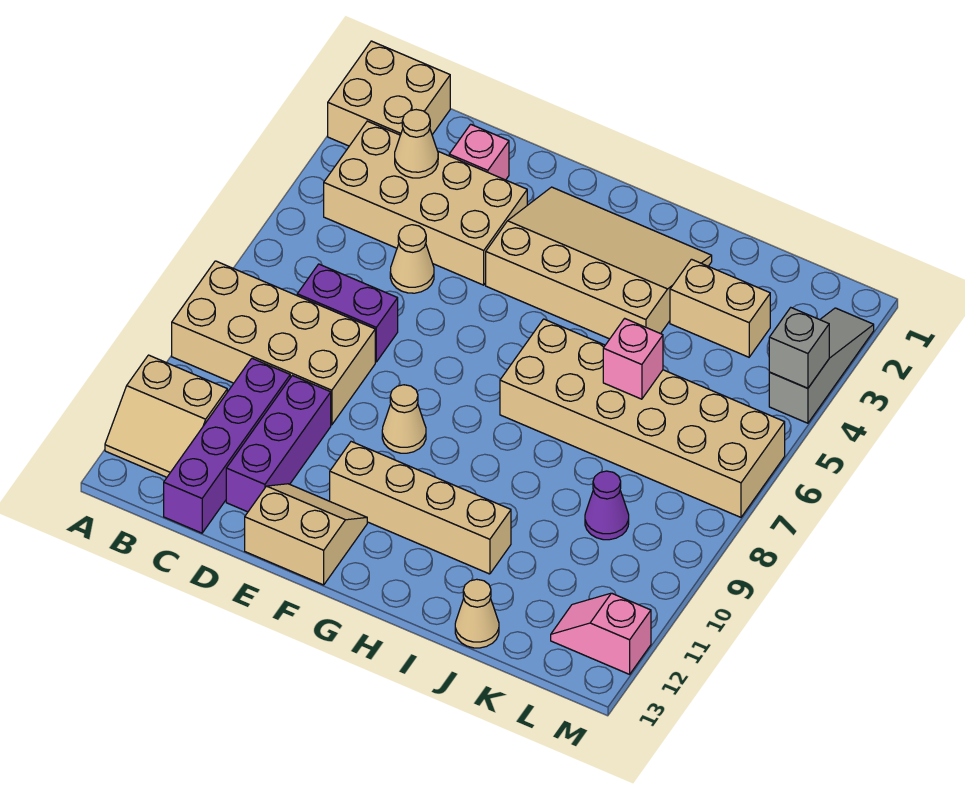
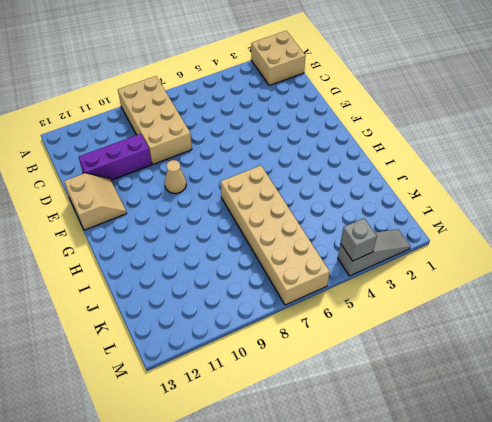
none -> tan 2x2 slope [105,355,227,477]
none -> tan 2x4 brick [324,121,527,285]
none -> purple 1x2 brick [297,264,398,362]

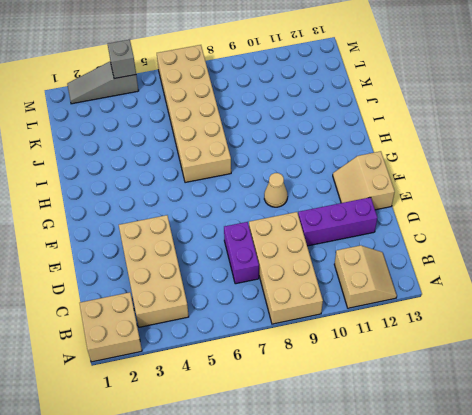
none -> purple 1x4 brick [164,358,290,533]
none -> pink 1x1 brick [449,124,509,180]
none -> tan 1x1 cone [390,225,434,293]

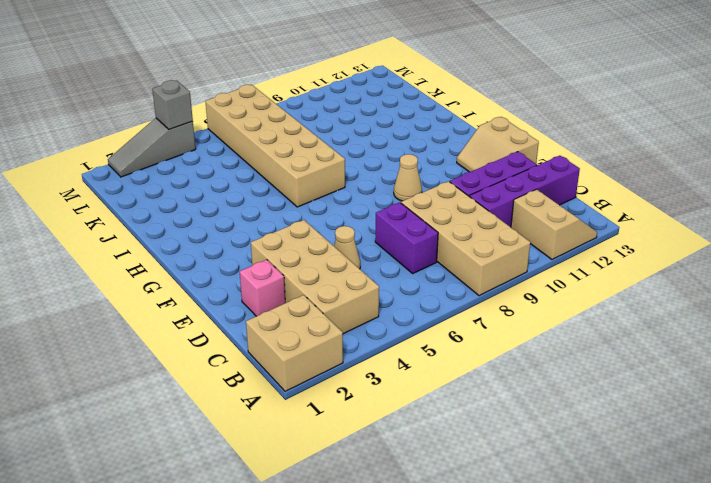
none -> tan 3x4 slope [486,187,712,339]
none -> tan 1x4 brick [330,442,511,574]
none -> tan 1x2 brick [670,259,770,357]

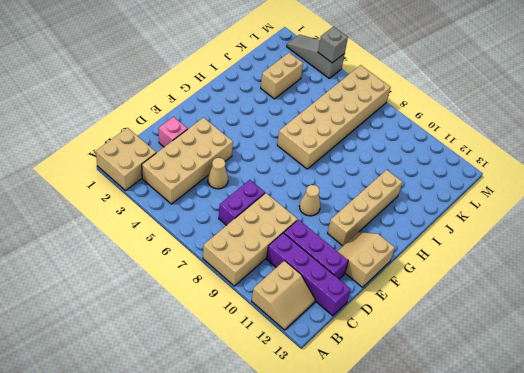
none -> tan 3x4 slope [486,187,712,339]
none -> tan 1x1 cone [455,579,499,648]
none -> purple 1x1 cone [585,471,629,540]

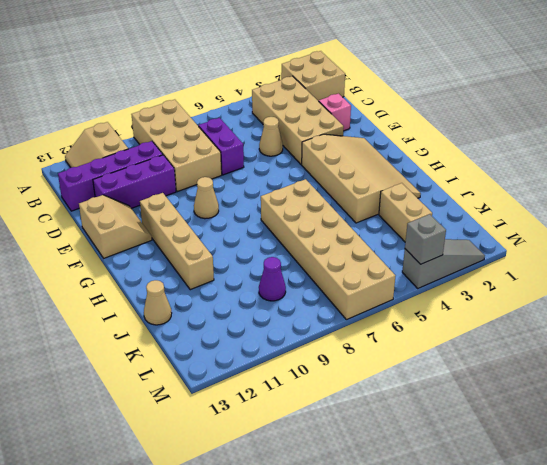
none -> pink 1x2 slope [551,593,651,674]
none -> tan 1x1 cone [395,110,438,178]
none -> pink 1x1 brick [603,318,663,399]

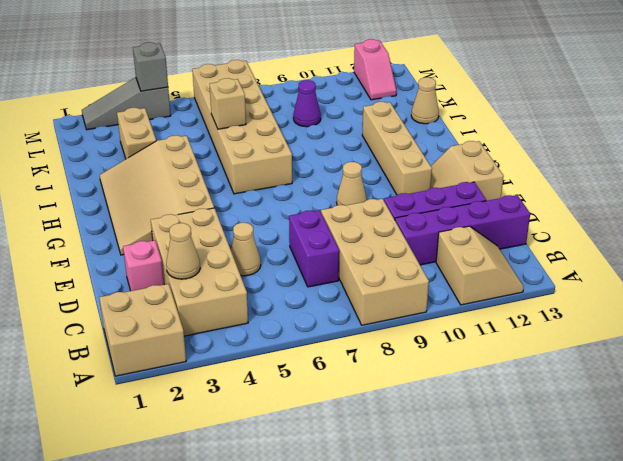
tan 1x1 brick [210,78,246,129] -> pink 1x1 brick [603,318,663,399]

